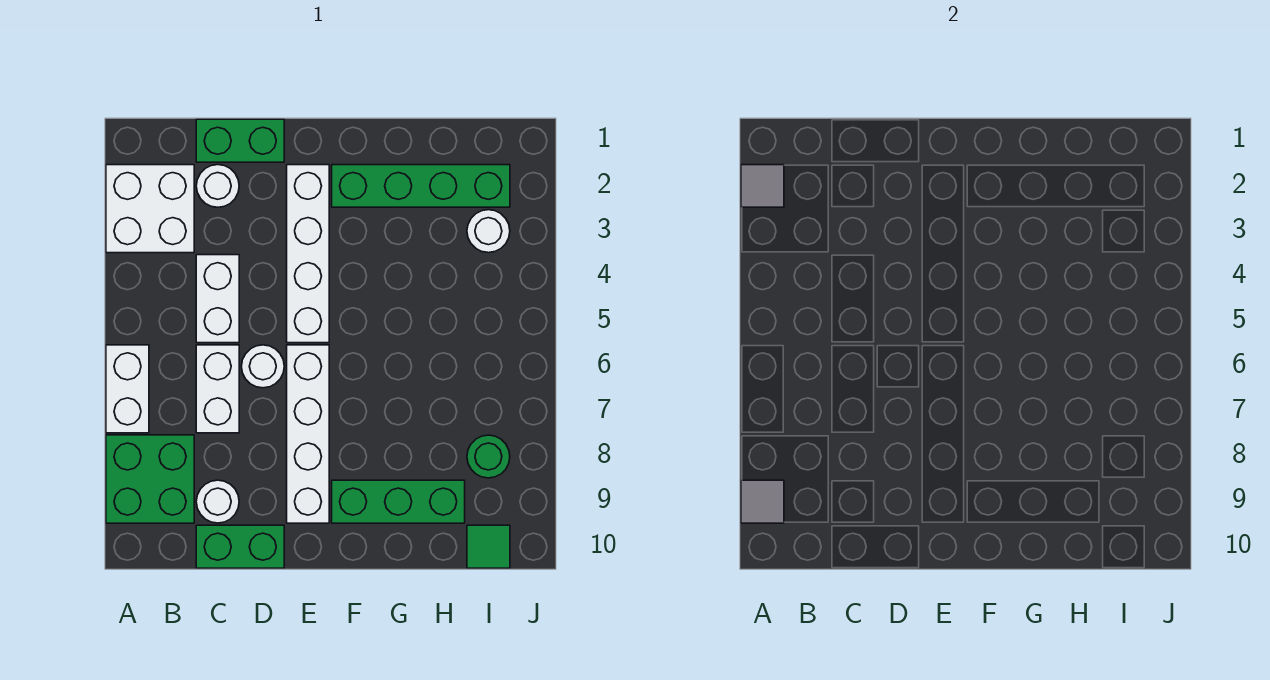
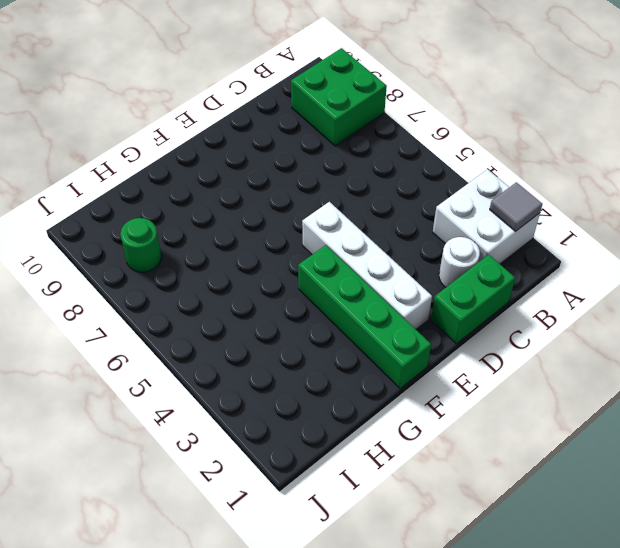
green 1x4 brick [298,245,431,389] -> green 1x4 brick turned to [332,165,510,207]
none -> white 1x2 brick [106,345,149,433]
none -> white 1x2 brick [196,255,239,343]
none -> white 1x2 brick [196,345,239,433]

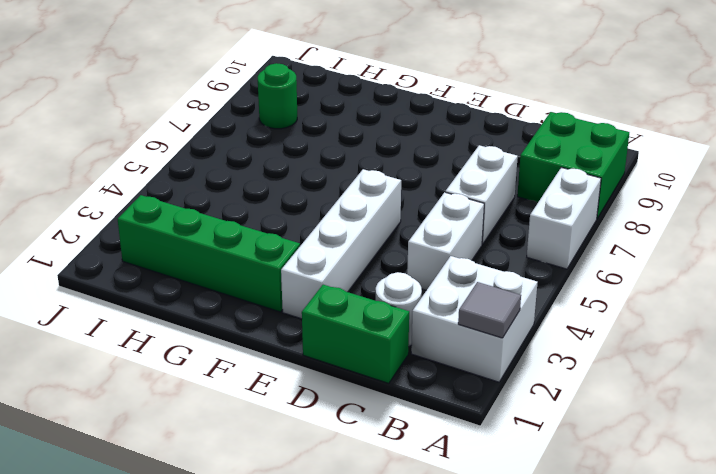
none -> white 1x1 round brick [196,480,239,523]
none -> green 1x2 brick [196,525,284,568]
none -> white 1x1 round brick [241,345,284,388]

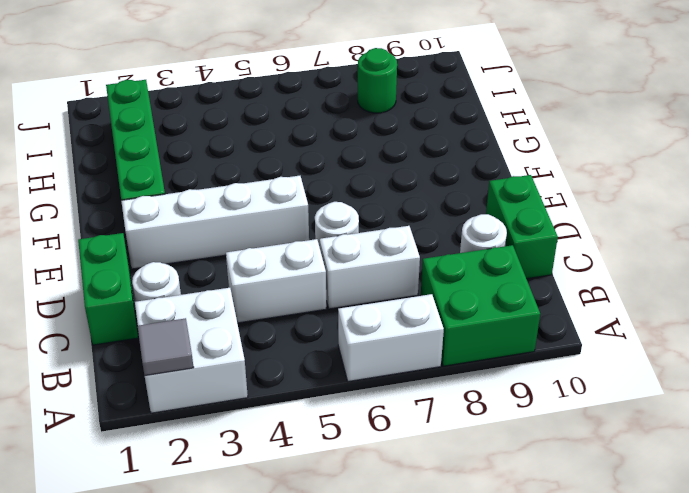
none -> white 1x4 brick [287,345,329,523]
none -> green 1x3 brick [332,480,465,523]
none -> white 1x1 round brick [467,210,510,253]

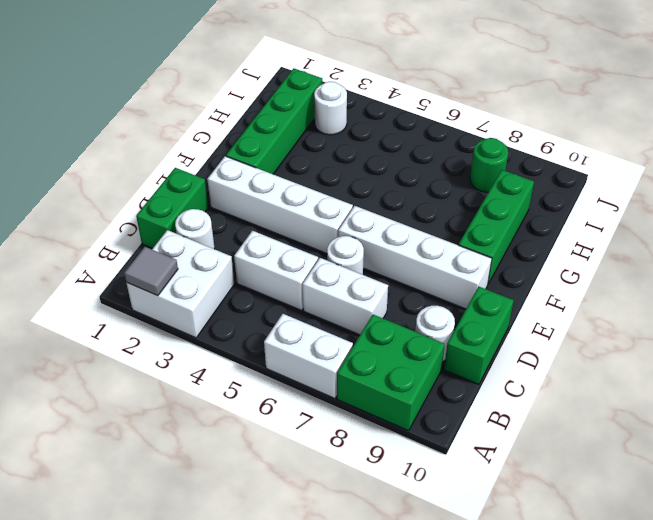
none -> green 1x1 tile [467,525,510,568]
none -> grey 1x1 tile [741,480,784,523]

